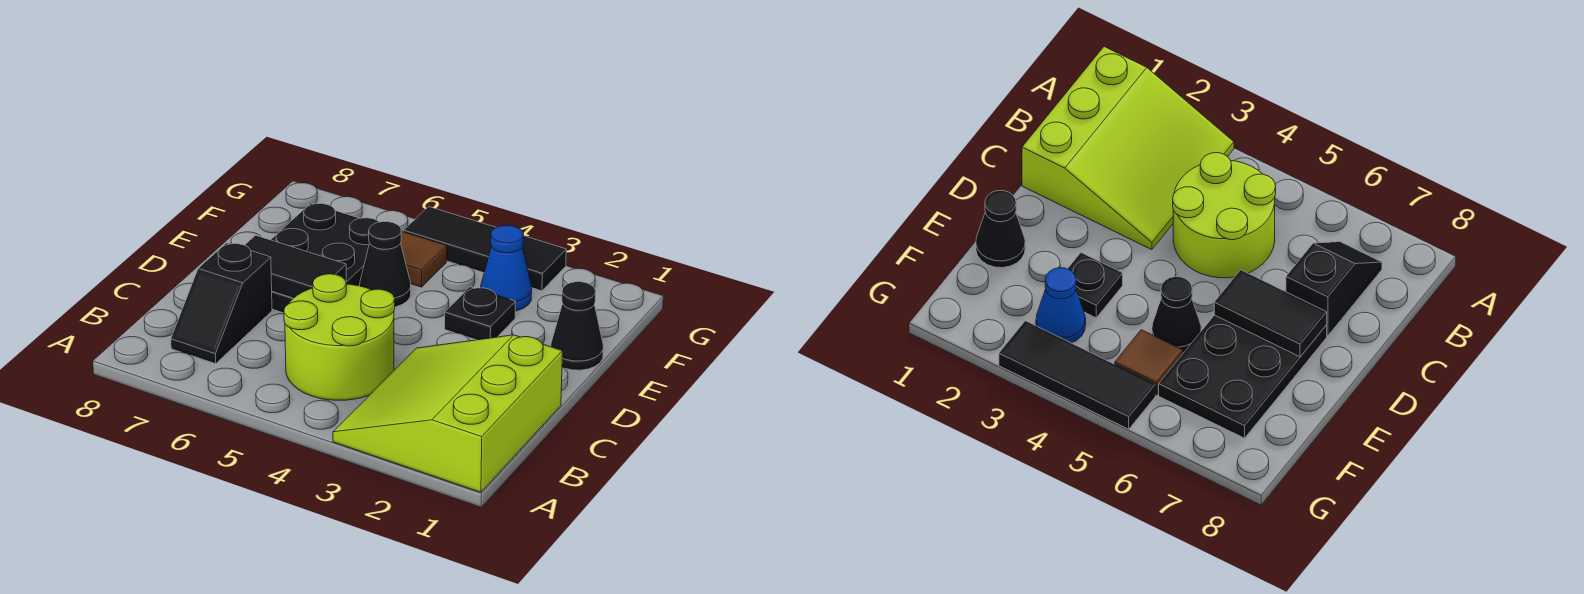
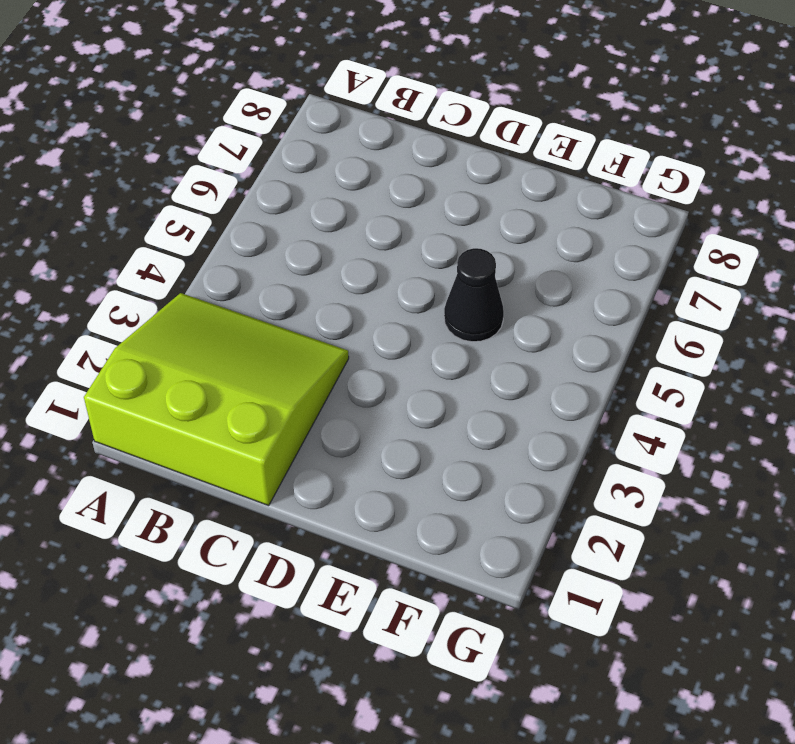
none -> lime 2x2 round brick [284,274,395,400]
none -> black 1x2 slope [171,243,272,364]

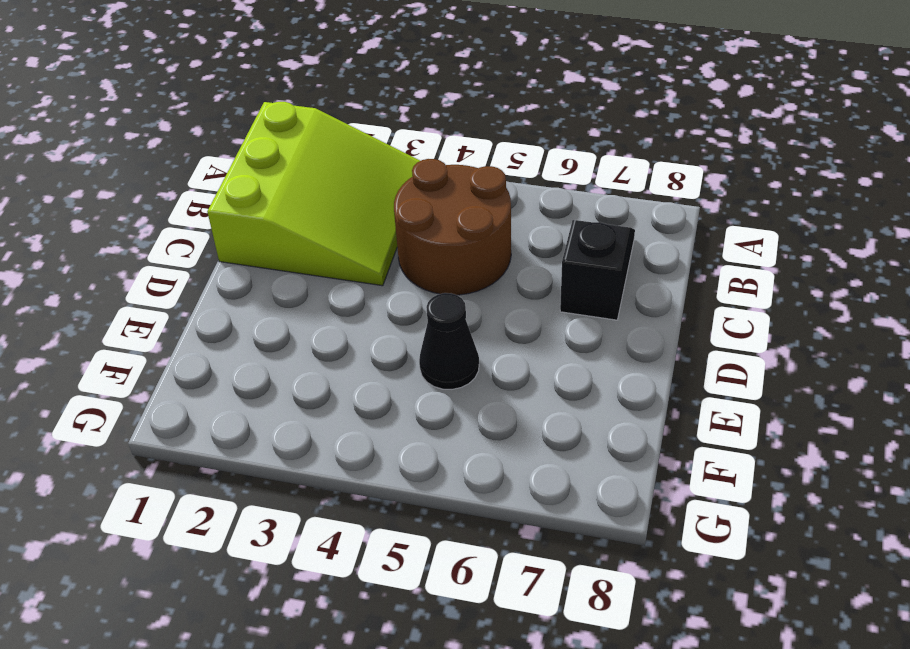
brown 2x2 round brick [394,159,511,295] -> lime 2x2 round brick [284,274,395,400]
none -> black 2x3 plate [271,203,379,313]
none -> black 1x1 cone [551,282,603,370]

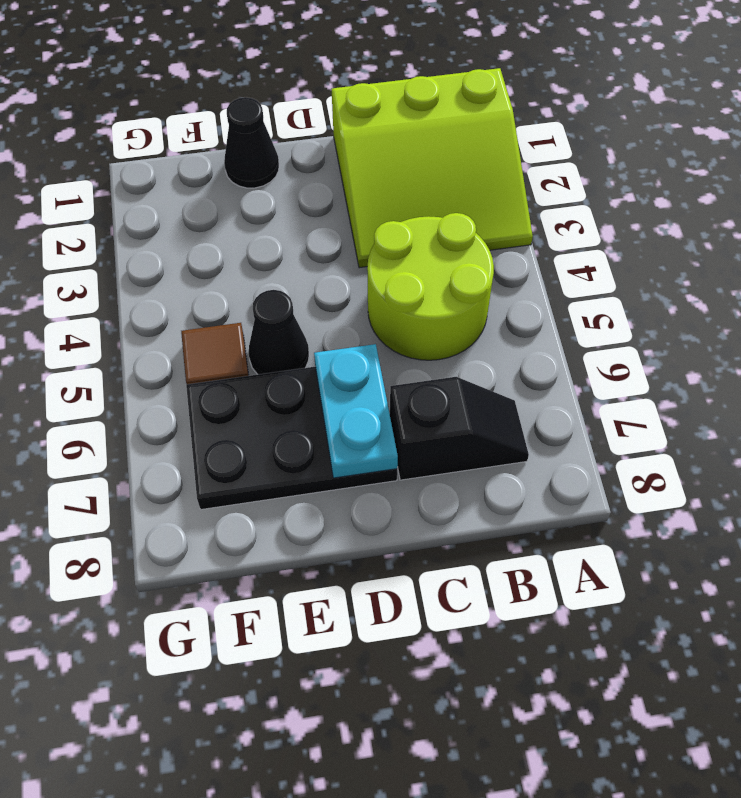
cyan 1x2 plate [314,344,398,478] -> black 1x2 tile [245,235,346,298]
none -> black 1x1 plate [445,287,516,340]
none -> blue 1x1 cone [481,225,532,311]

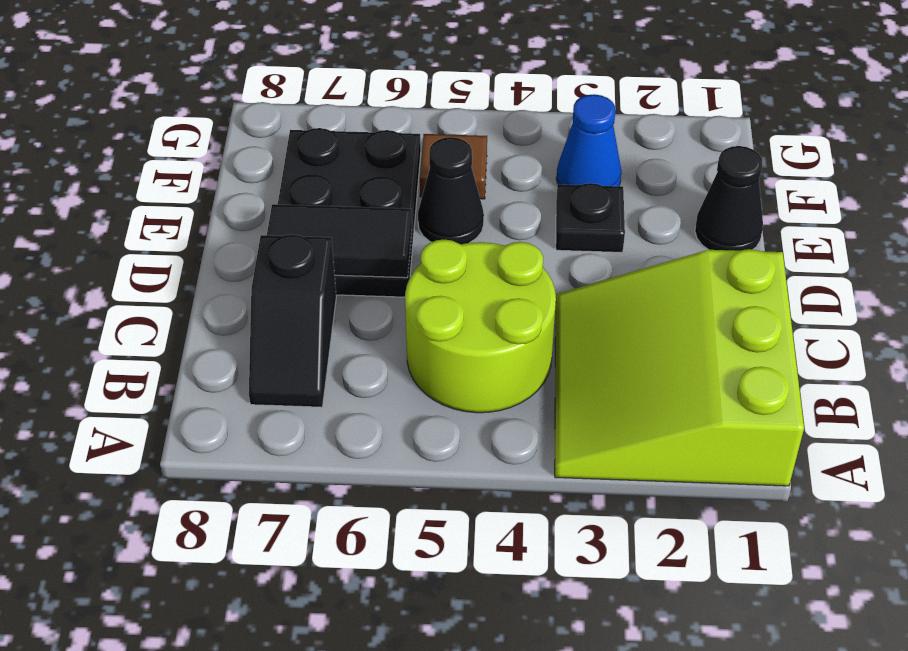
none -> black 1x3 tile [404,207,566,291]

